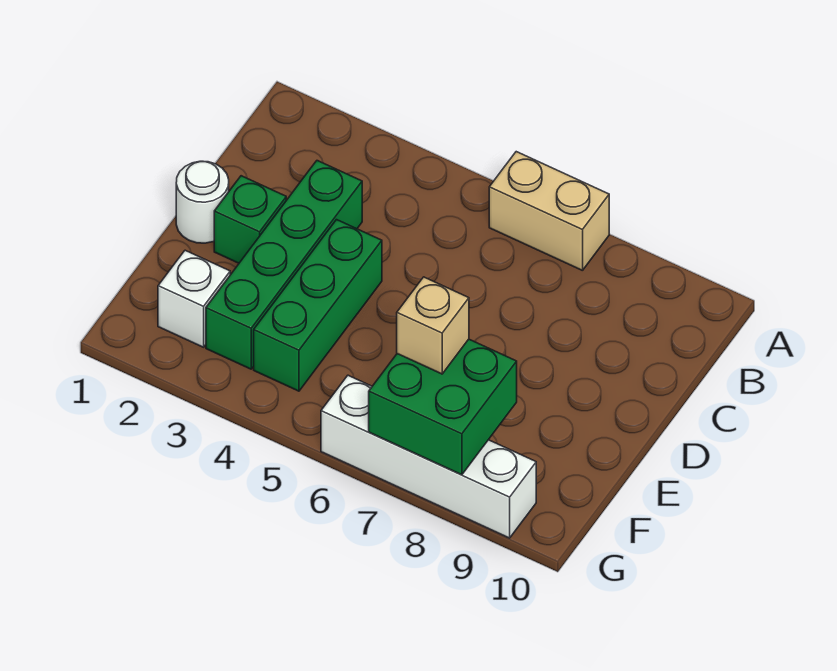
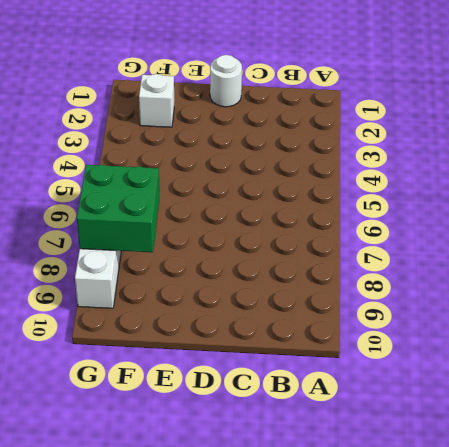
none -> tan 1x2 brick [489,152,609,271]
none -> green 1x4 brick [206,161,362,369]

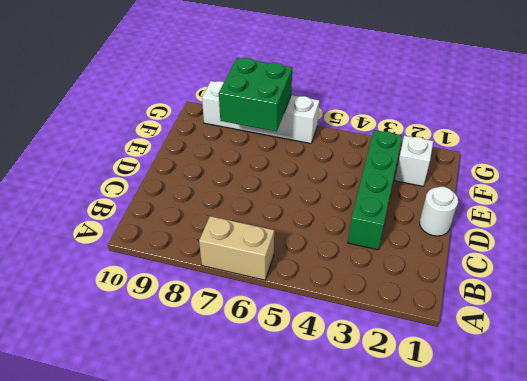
none -> green 1x1 brick [214,176,286,263]
none -> green 1x3 brick [254,220,382,391]

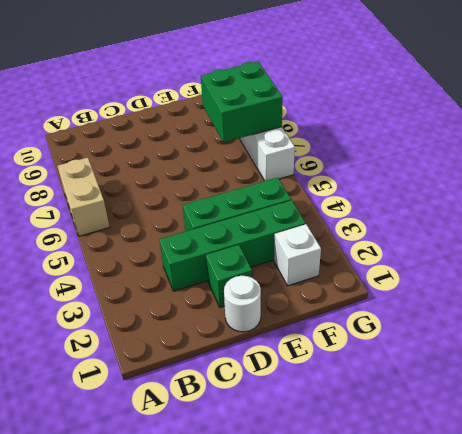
none -> tan 1x1 brick [397,277,469,374]

